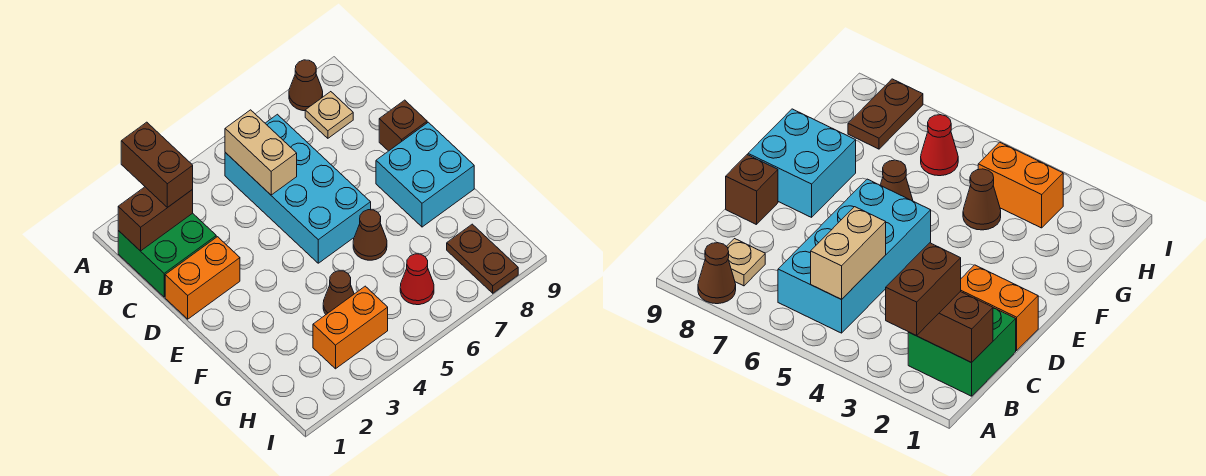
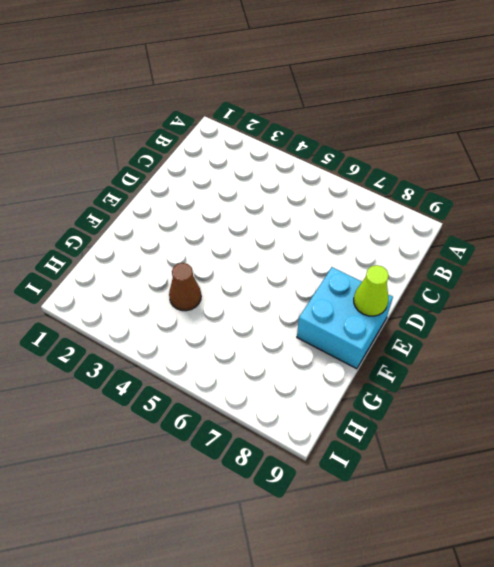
lime 1x1 cone [354,265,389,316] -> none
none -> brown 1x1 cone [289,60,323,111]
none -> green 2x2 brick [118,213,216,297]
none -> cyan 2x4 brick [225,114,371,263]

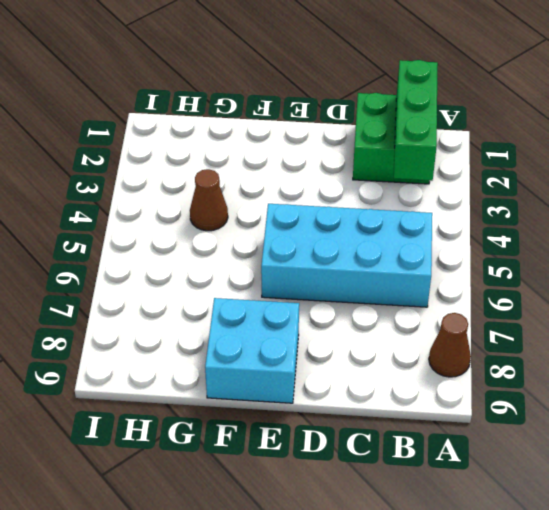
green 1x3 brick [394,60,438,181] -> brown 1x2 brick [118,187,193,251]
none -> tan 1x1 plate [305,92,353,138]
none -> orange 1x2 brick [165,237,240,319]
none -> brown 1x1 brick [379,100,427,151]

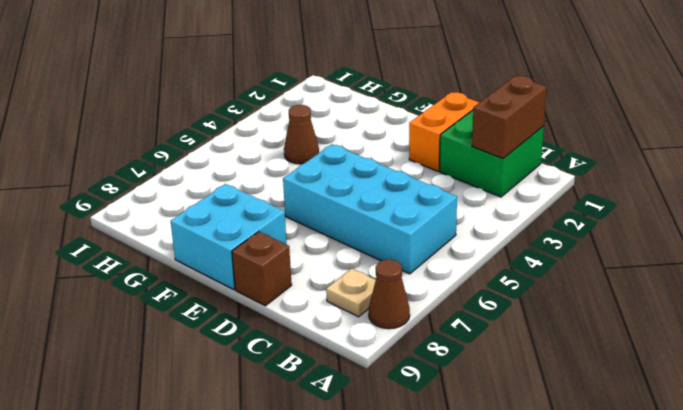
none -> brown 1x1 cone [353,210,387,260]
none -> orange 1x2 brick [313,286,388,369]
none -> red 1x1 cone [400,254,434,305]

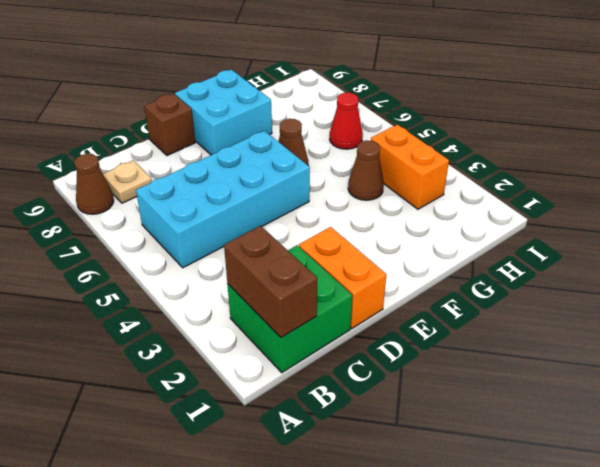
none -> brown 1x2 plate [447,224,518,293]
none -> tan 1x2 brick [225,110,297,195]
none -> brown 1x2 brick [121,122,193,208]

